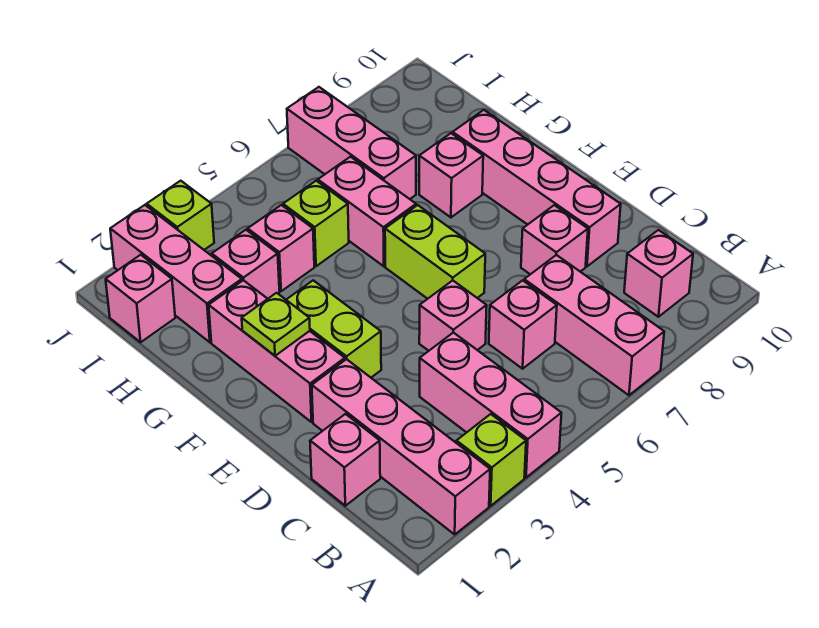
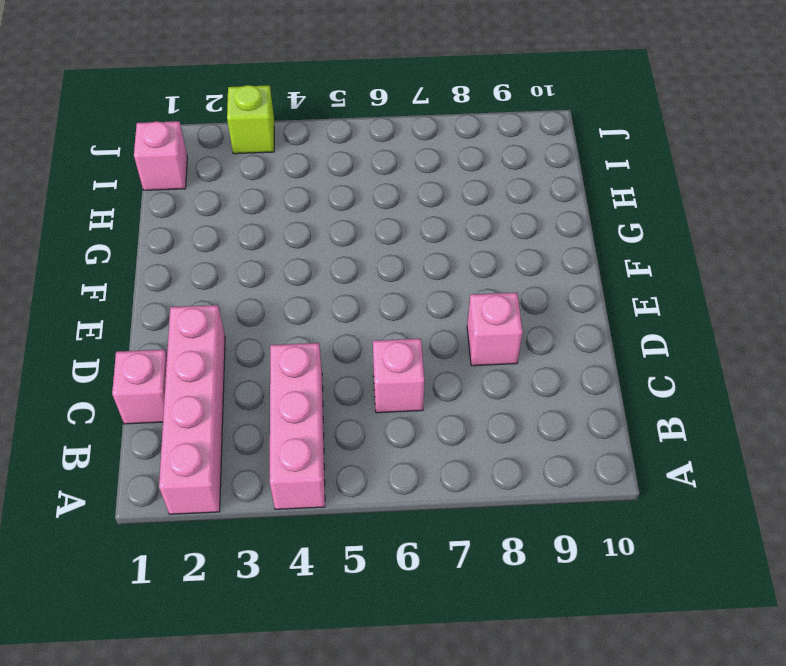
none -> lime 1x1 brick [456,414,526,506]
none -> pink 1x3 brick [524,255,664,395]
none -> pink 1x1 brick [624,230,693,317]

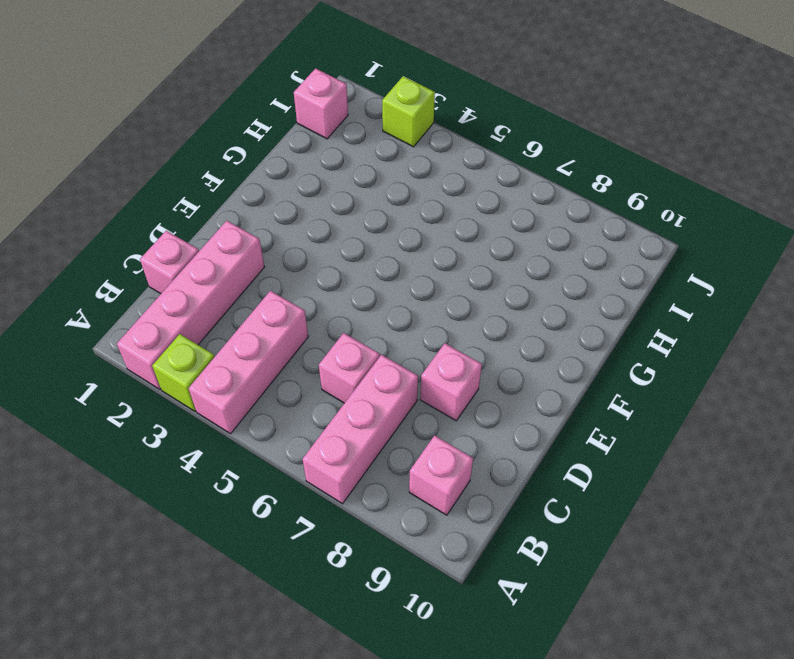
none -> pink 1x1 brick [419,280,487,351]
none -> pink 1x4 brick [453,110,621,266]
none -> pink 1x3 brick [209,280,345,422]

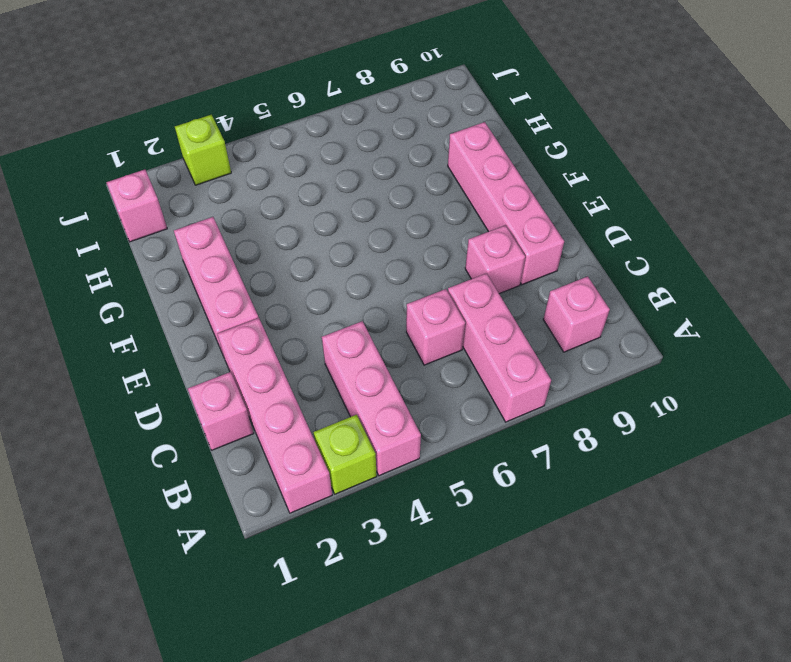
none -> pink 1x1 brick [419,280,487,351]
none -> lime 1x2 brick [286,280,381,377]
none -> lime 1x2 brick [385,205,485,299]

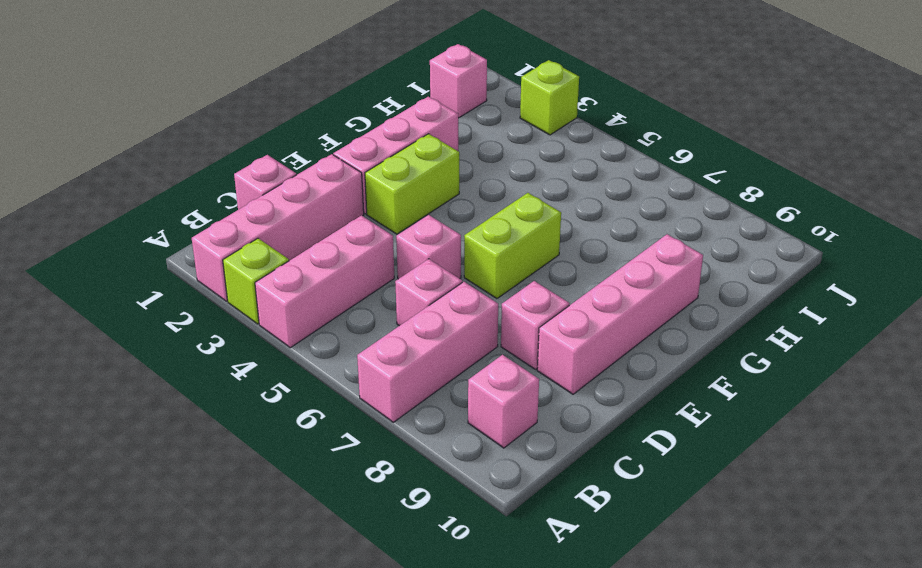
none -> pink 1x2 brick [318,157,416,266]
none -> pink 1x1 brick [419,133,483,217]
none -> pink 1x3 brick [110,205,242,342]

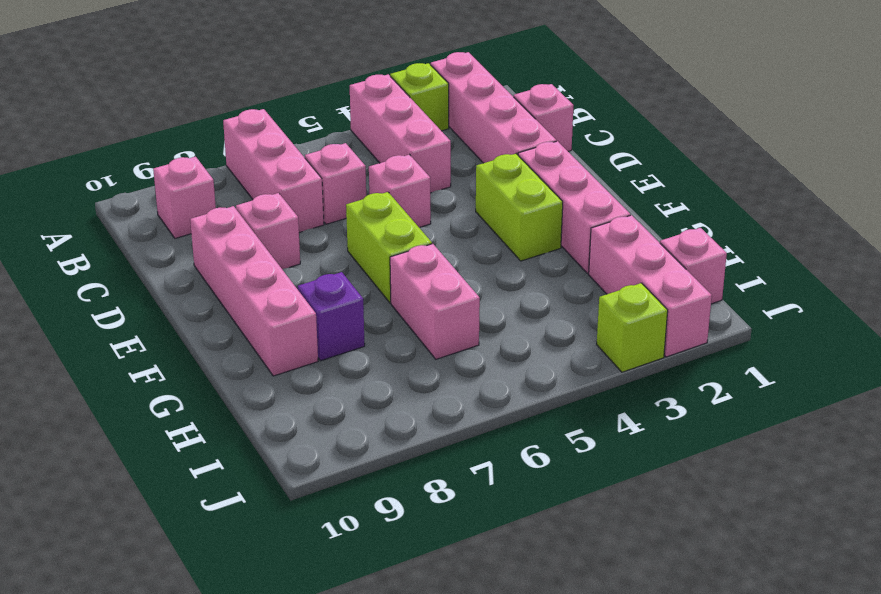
purple 1x1 brick [298,272,365,361] -> pink 1x1 brick [419,133,483,217]
none -> pink 1x1 brick [212,230,280,299]
none -> pink 1x1 brick [248,205,314,291]
none -> lime 1x1 brick [283,181,349,266]

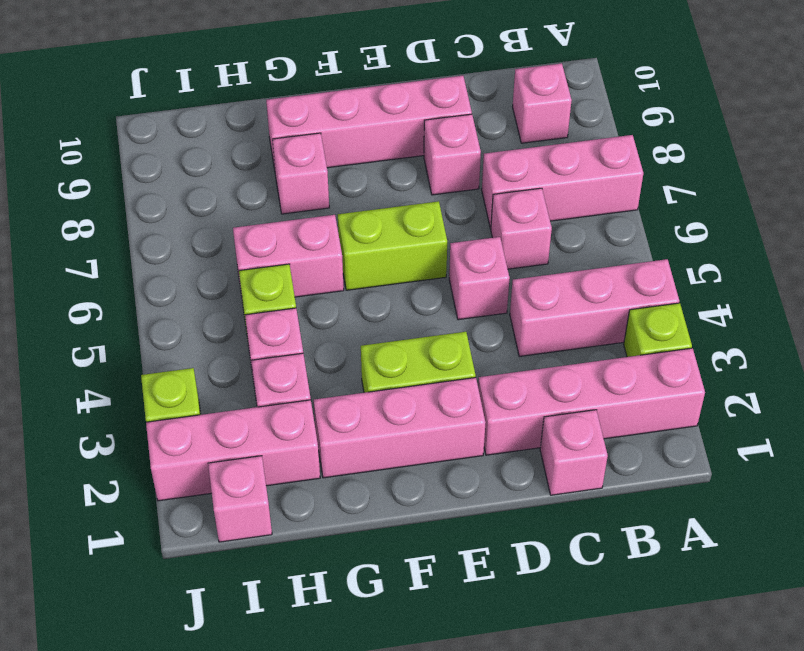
none -> pink 1x3 brick [287,87,416,199]
none -> lime 1x1 plate [242,293,310,356]

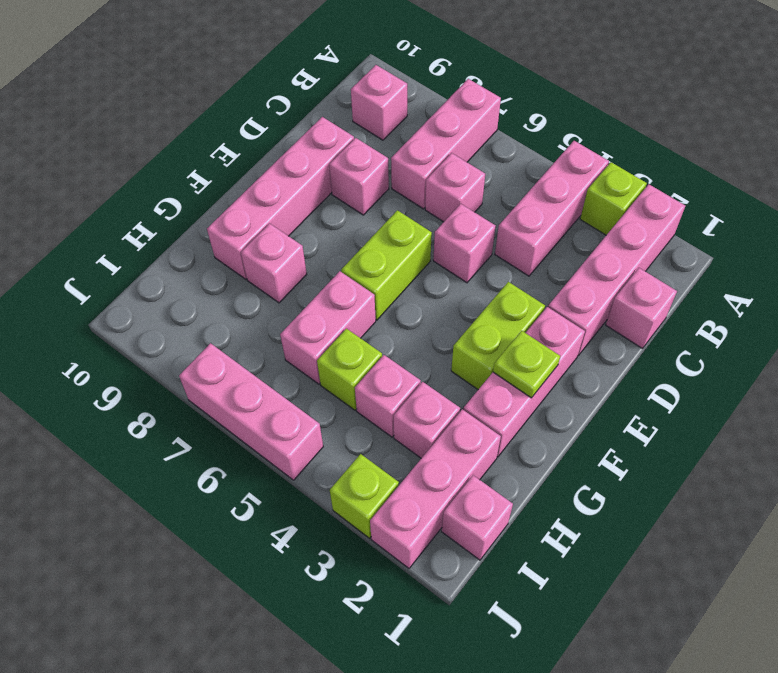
pink 1x3 brick [179,343,323,480] -> pink 1x3 brick turned to [287,87,416,199]

